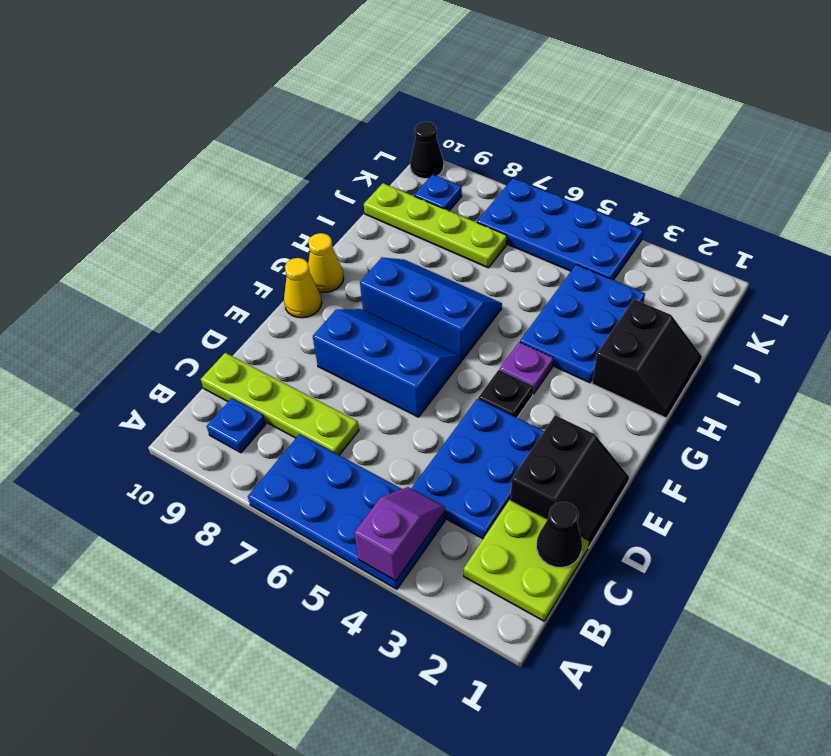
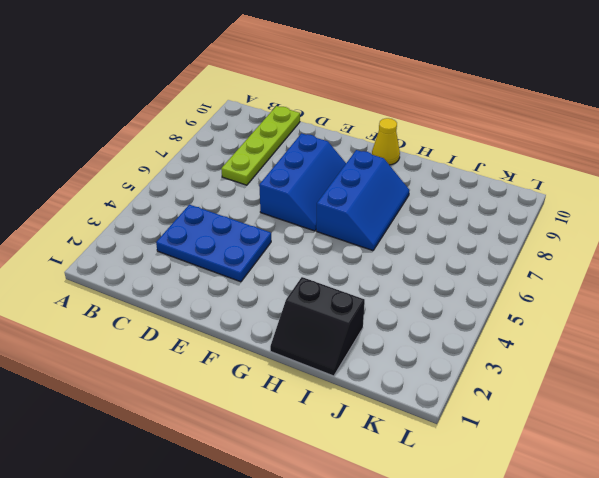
none -> blue 2x4 plate [248,434,445,589]
none -> lime 2x2 plate [464,500,589,621]
none -> blue 1x1 plate [207,398,266,453]

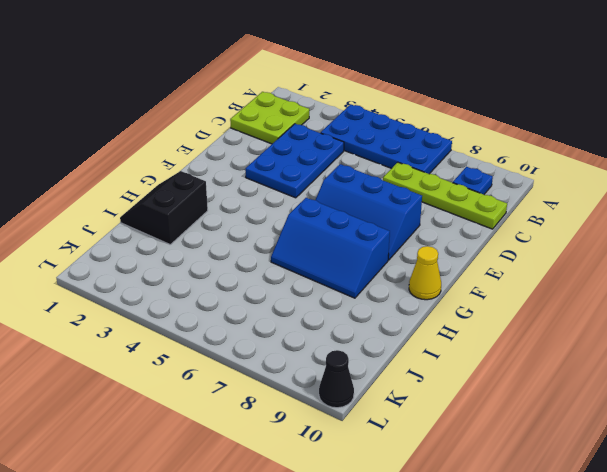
none -> black 2x2 slope [510,415,629,548]
none -> black 1x1 plate [478,370,533,418]
none -> yellow 1x1 cone [284,258,322,318]

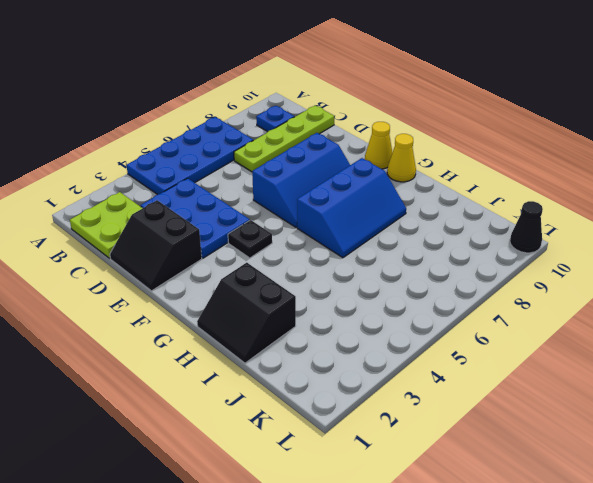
none -> purple 1x1 plate [500,342,553,394]
none -> blue 2x3 plate [520,265,645,383]
none -> lime 1x4 plate [364,183,507,268]

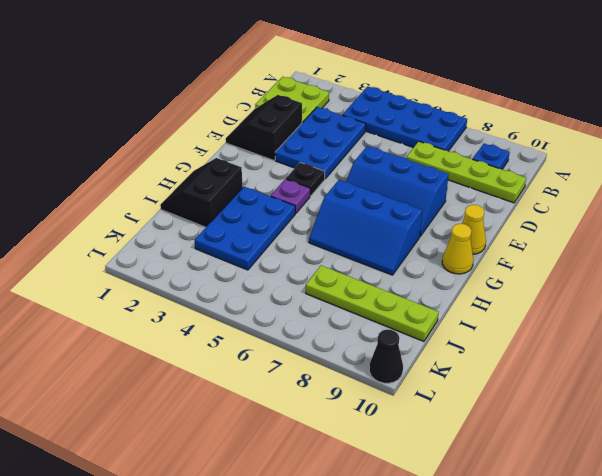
none -> blue 2x4 plate [477,178,643,280]
none -> blue 1x1 plate [414,174,462,211]
none -> purple 1x2 slope [354,487,445,581]

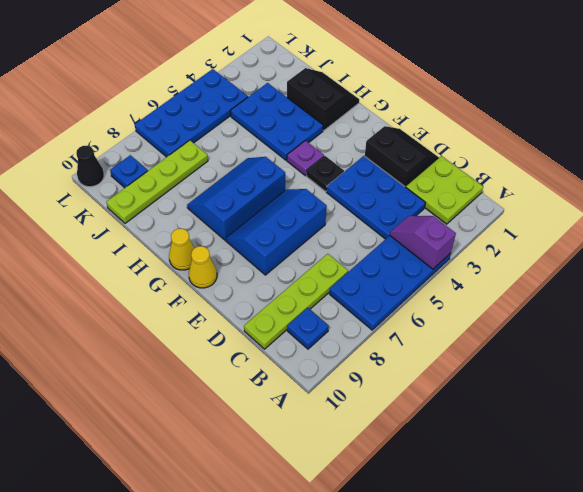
none -> black 1x1 cone [537,502,582,568]

